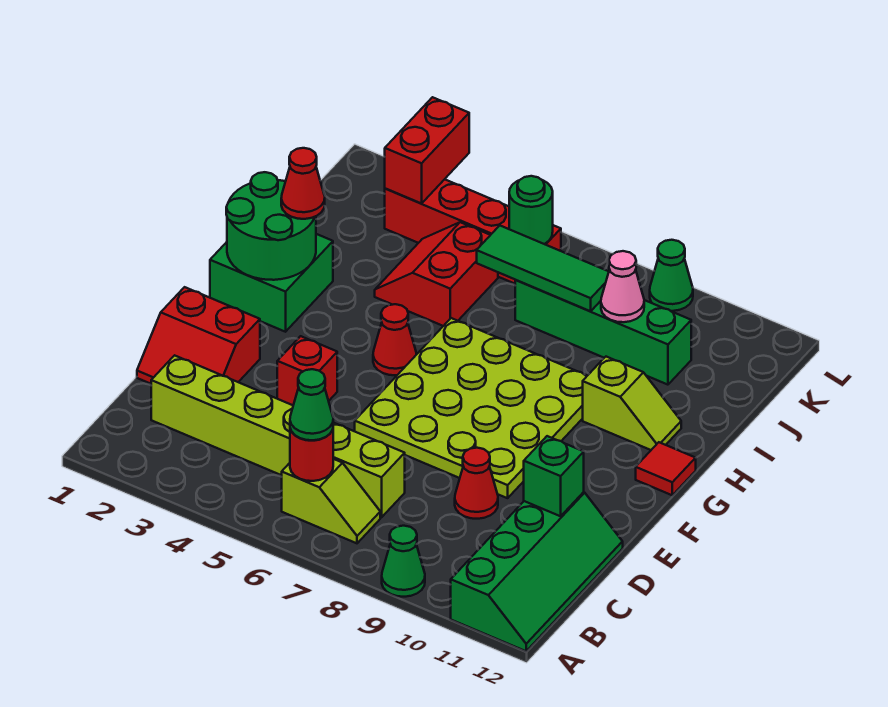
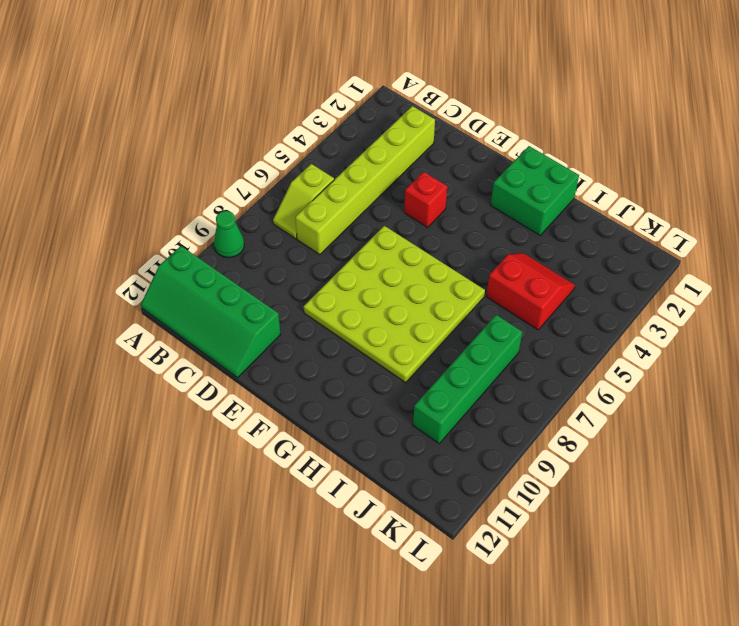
none -> red 2x2 slope [137,287,260,384]
none -> red 1x1 cone [455,448,498,519]
none -> red 1x1 cone [373,304,416,375]

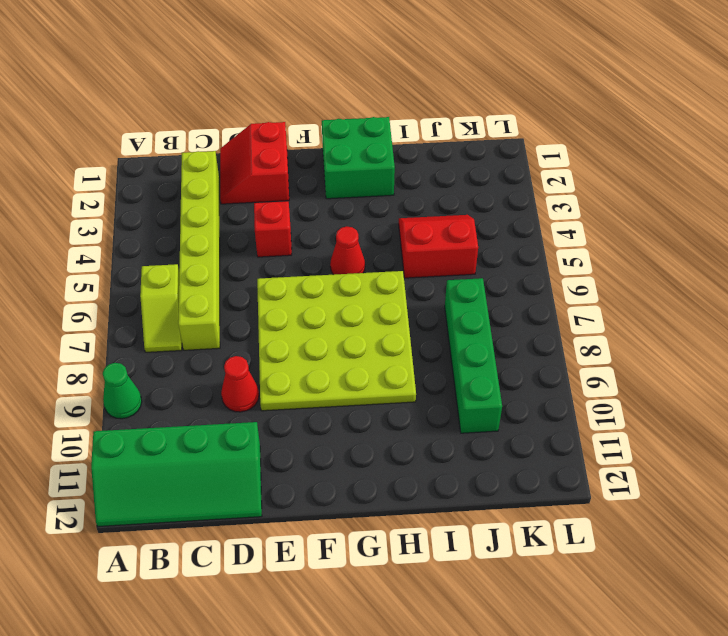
none -> red 1x1 tile [636,442,696,495]
none -> lime 1x2 slope [583,357,681,450]
none -> red 1x4 brick [385,179,561,284]

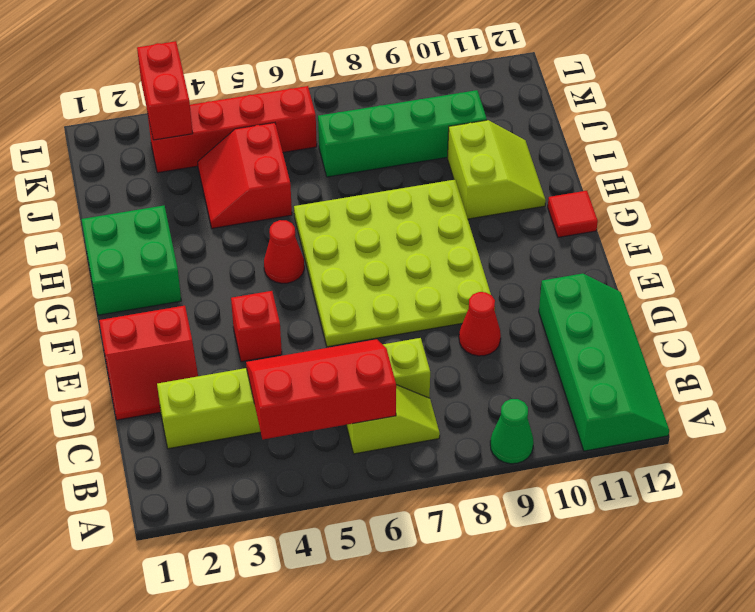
red 2x3 slope [246,339,396,439] -> red 1x1 round brick [290,429,333,481]
lime 2x2 slope [448,120,546,219] -> lime 1x2 slope [583,357,681,450]
none -> green 1x1 cone [650,240,693,311]
none -> green 1x1 brick [524,436,584,516]
none -> green 2x2 round brick [226,172,316,280]

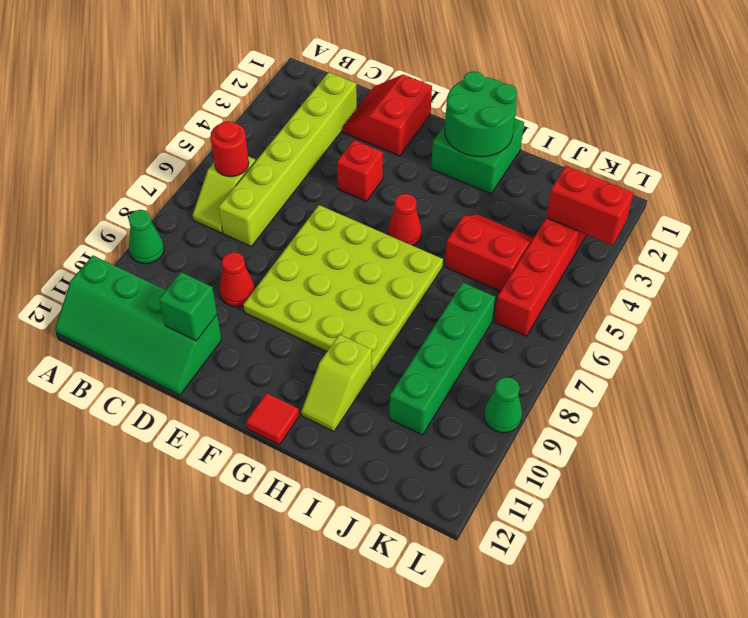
none -> green 1x3 tile [477,226,609,311]
none -> pink 1x1 cone [601,251,644,322]
none -> green 1x1 round brick [509,176,553,244]

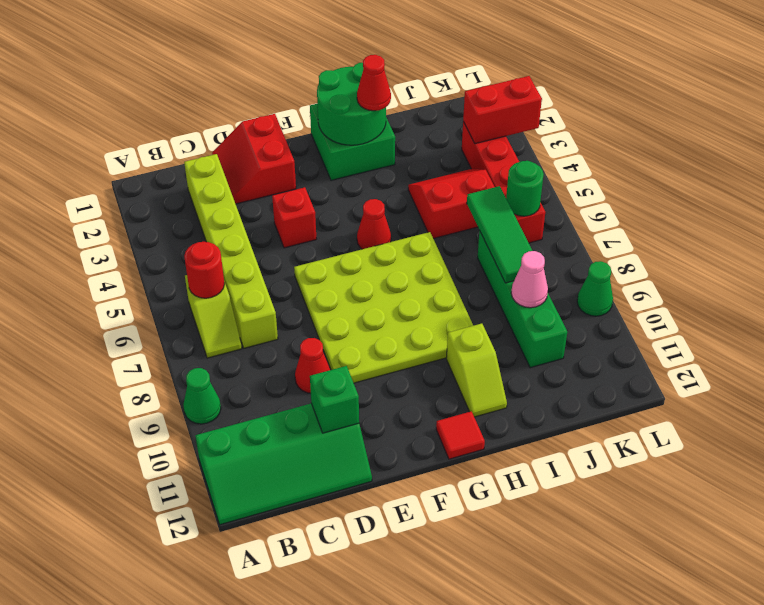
none -> green 1x1 cone [290,369,333,440]

